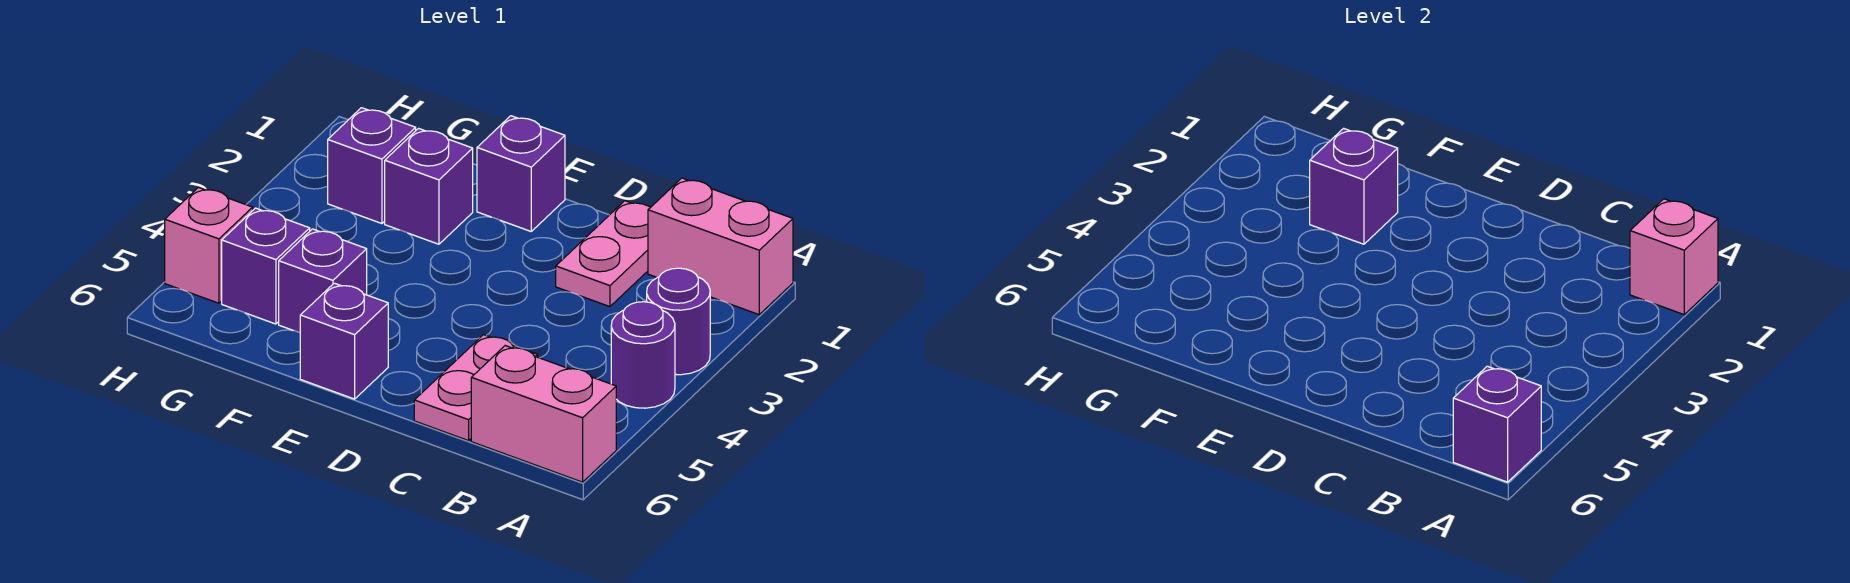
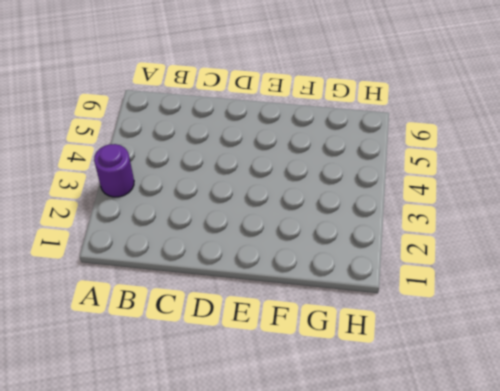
none -> pink 1x2 brick [648,178,793,314]
none -> purple 1x1 round brick [611,302,675,408]
none -> pink 1x2 brick [471,346,616,482]

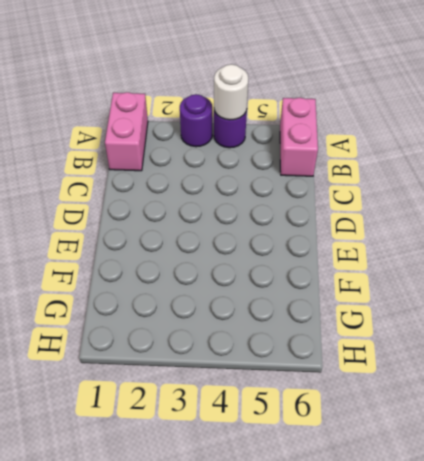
white 1x1 round brick [214,64,248,120] -> none
none -> pink 1x2 plate [556,201,650,307]
none -> pink 1x2 plate [414,335,538,441]
none -> purple 1x1 brick [477,116,565,231]

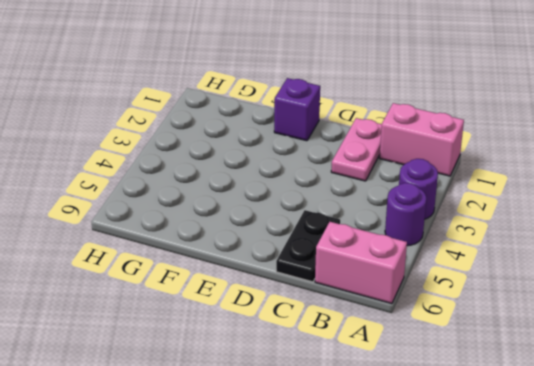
black 1x2 plate [276,210,340,282] -> pink 1x2 plate [414,335,538,441]
none -> purple 1x1 brick [300,283,388,399]
none -> purple 1x1 brick [385,128,473,244]
none -> purple 1x1 brick [279,229,367,333]

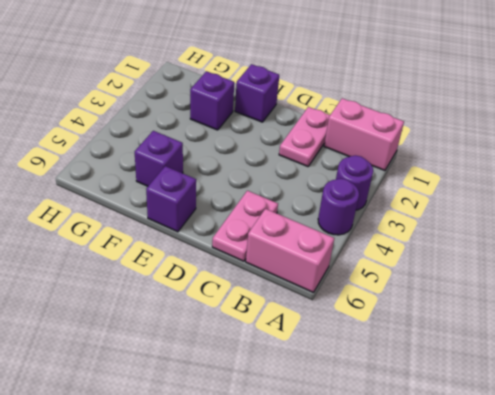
none -> purple 1x1 brick [328,108,416,224]
none -> purple 1x1 brick [222,208,310,324]
none -> pink 1x1 brick [165,187,253,303]

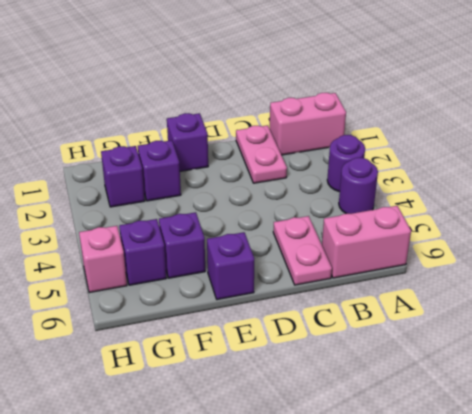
none -> pink 1x1 brick [1630,199,1718,314]
none -> purple 1x1 brick [1453,366,1541,482]
none -> purple 1x1 brick [1310,128,1398,244]

